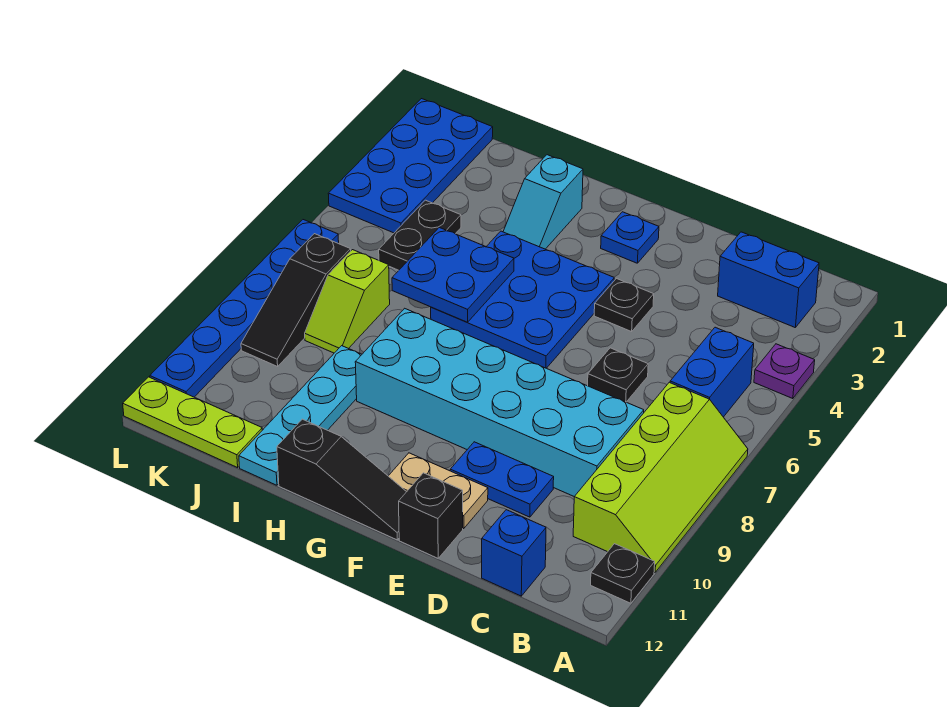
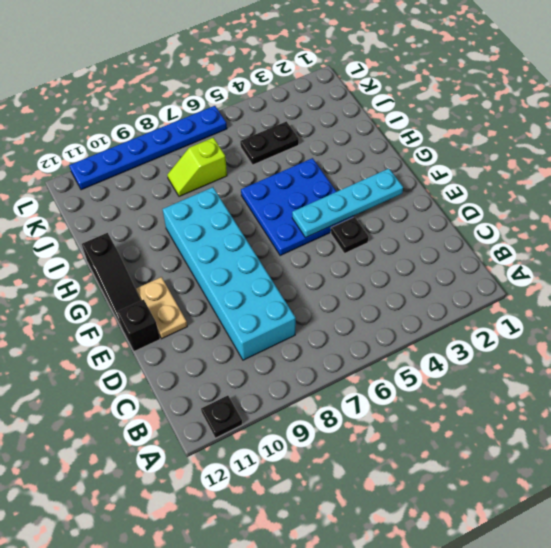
cyan 1x4 plate [292,168,403,238] -> cyan 1x4 plate moved to [239,346,362,485]
none -> purple 1x1 plate [754,344,815,399]
none -> lime 2x4 slope [573,382,748,573]
none -> blue 1x2 brick [718,232,819,327]

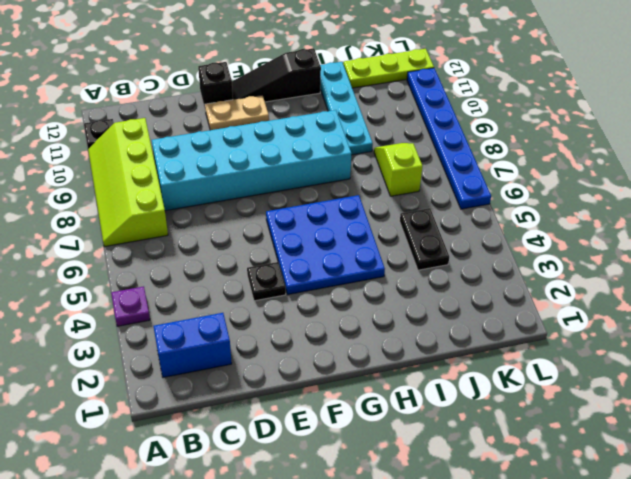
none -> blue 1x2 brick [670,327,754,417]
none -> blue 1x1 brick [482,510,546,596]
none -> black 1x1 plate [588,348,648,402]

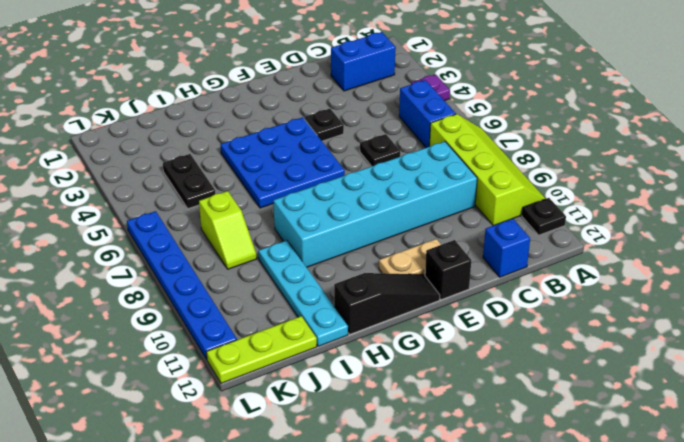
none -> blue 1x2 plate [450,442,554,517]
none -> blue 1x1 plate [601,212,659,263]
none -> cyan 1x2 slope [503,155,583,249]

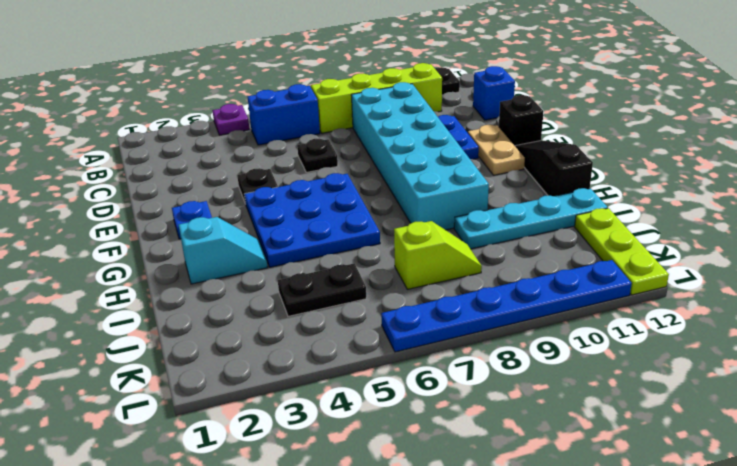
none -> blue 1x2 brick [718,232,819,327]
none -> blue 2x4 plate [328,99,493,233]
none -> black 1x3 slope [241,234,351,366]

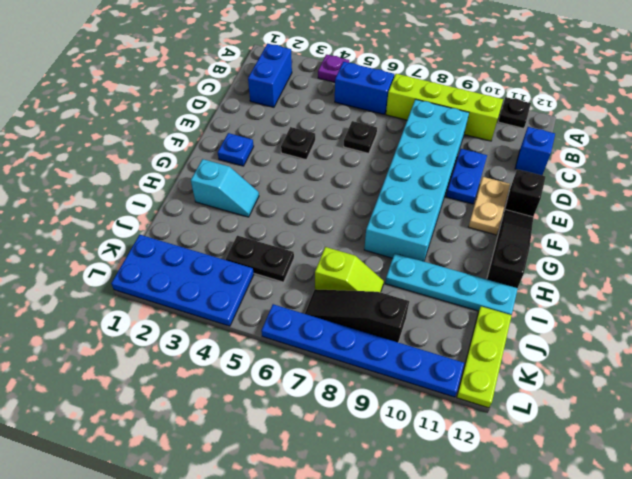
black 1x3 slope [305,289,409,342] -> black 1x3 slope turned to [241,234,351,366]
none -> blue 3x3 plate [431,231,614,368]
none -> blue 2x2 plate [392,228,514,322]

